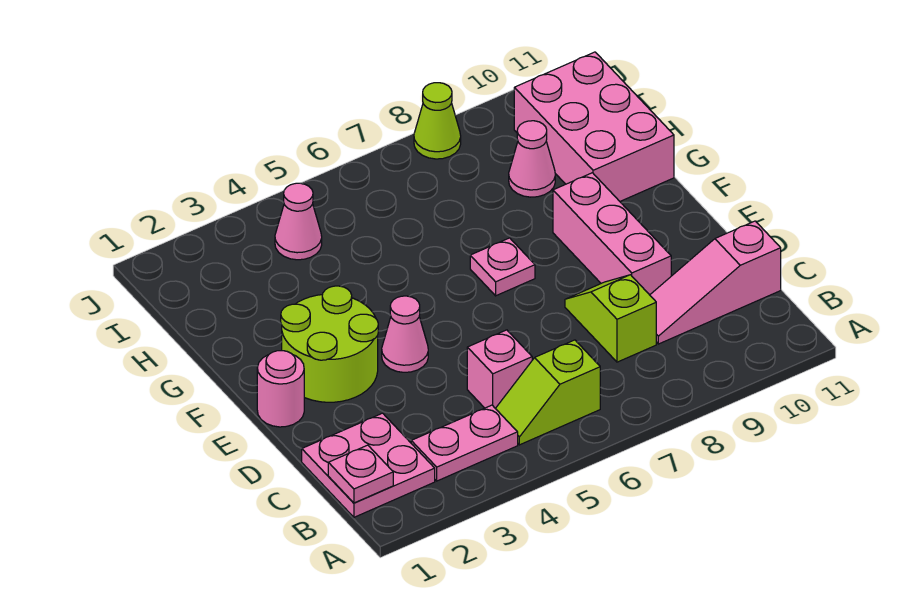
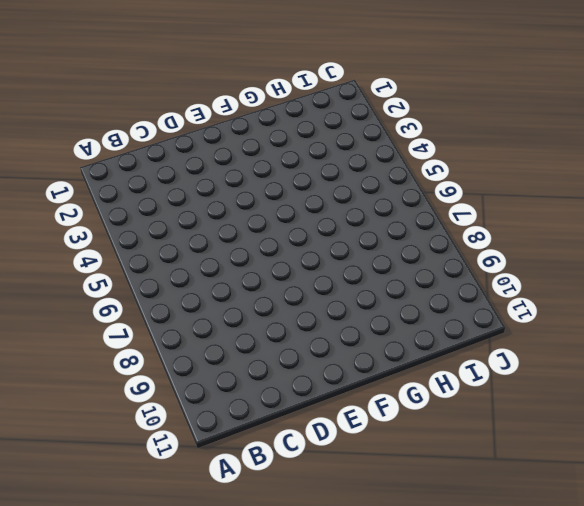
none -> pink 2x2 plate [302,413,435,517]
none -> pink 1x2 plate [411,405,518,481]
none -> lime 1x2 slope [495,340,600,445]

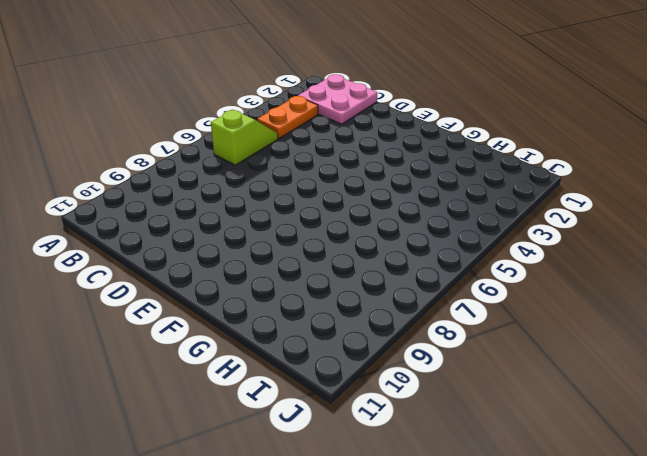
orange 1x2 plate [257,96,318,139] -> pink 1x2 plate [411,405,518,481]
none -> pink 1x1 brick [467,330,532,408]
none -> lime 1x2 slope [565,275,656,362]
none -> pink 1x3 slope [650,221,781,344]

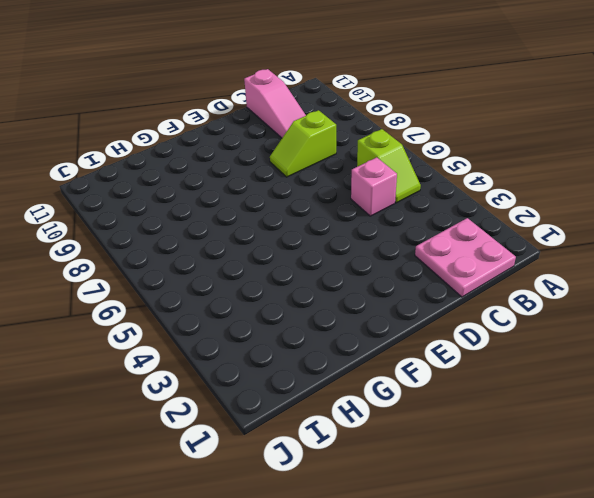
none -> pink 1x2 plate [411,405,518,481]
none -> pink 1x3 brick [553,173,671,295]
none -> pink 1x1 round brick [257,351,304,427]

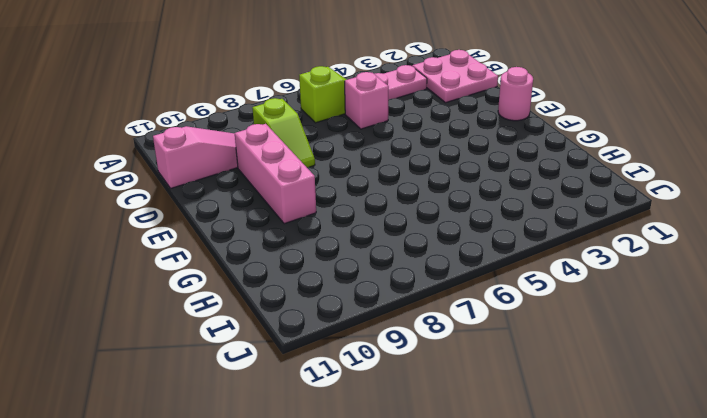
none -> lime 2x2 round brick [281,286,378,402]
none -> pink 1x1 cone [382,296,428,372]
none -> pink 1x1 plate [470,238,535,296]

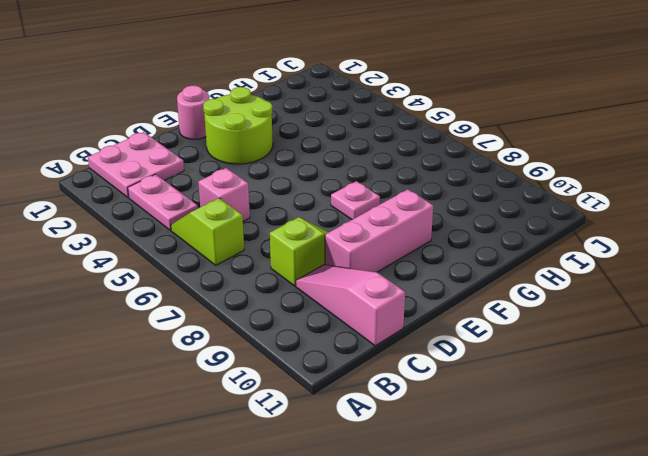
none -> pink 1x1 cone [382,296,428,372]
none -> pink 2x3 brick [514,52,674,201]
none -> pink 1x1 cone [509,121,555,197]

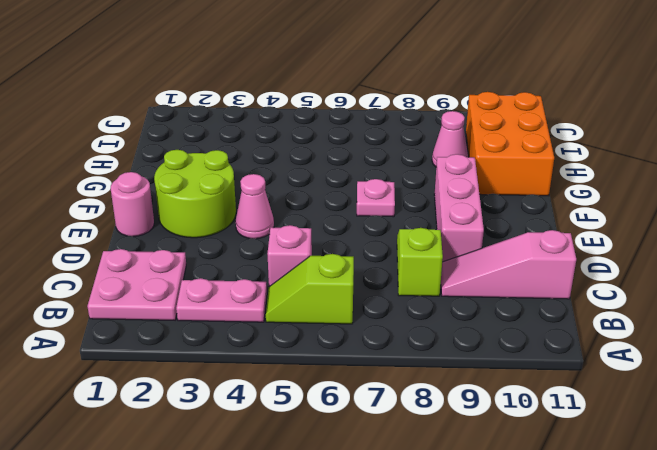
orange 2x3 brick [466,92,554,196] -> pink 2x3 brick [514,52,674,201]
none -> pink 1x1 cone [275,183,322,260]
none -> lime 1x1 cone [414,83,461,159]
none -> pink 1x1 plate [328,445,393,503]

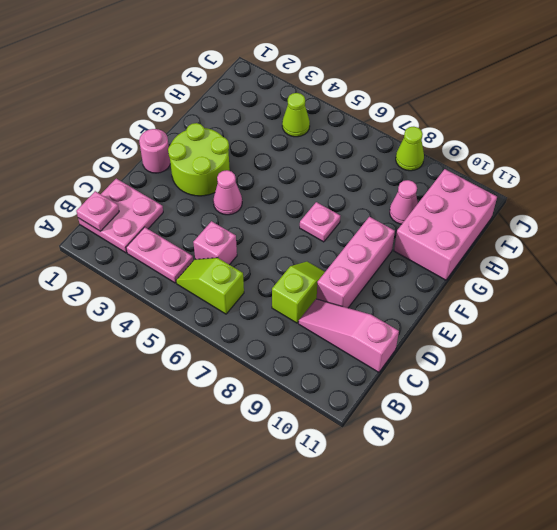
lime 1x1 cone [282,93,310,137] -> pink 1x1 cone [275,183,322,260]

